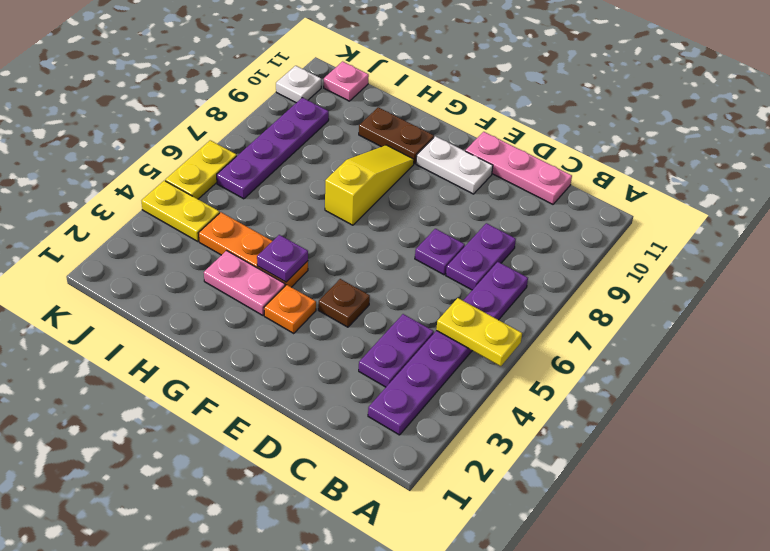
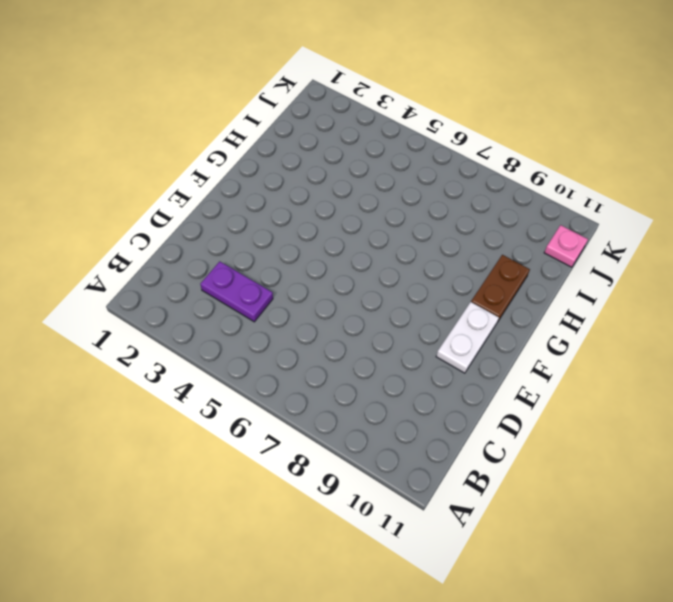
none -> purple 1x6 plate [368,262,528,435]
none -> purple 1x2 plate [446,223,516,290]
none -> pink 1x3 plate [465,132,572,204]

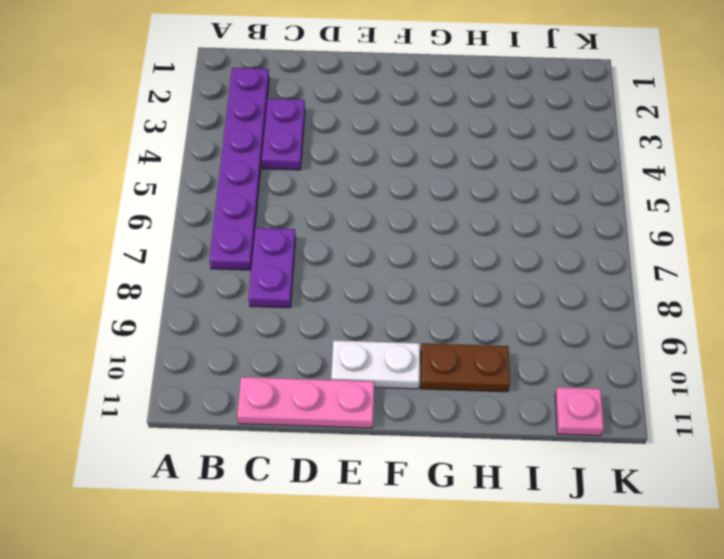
none -> purple 1x1 plate [415,229,465,275]
none -> brown 1x1 plate [318,279,370,327]
none -> orange 1x1 plate [264,285,316,333]

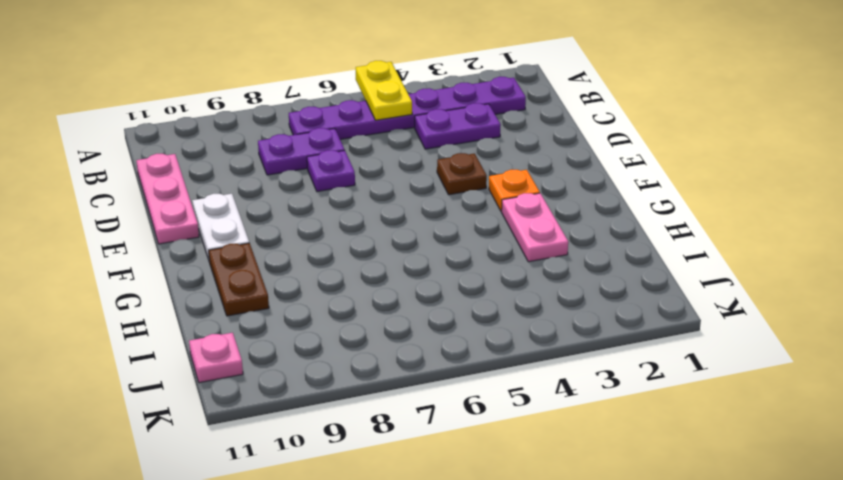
none -> orange 1x3 plate [198,212,308,287]
none -> yellow 1x3 slope [325,145,414,225]
none -> yellow 1x2 plate [142,181,220,241]

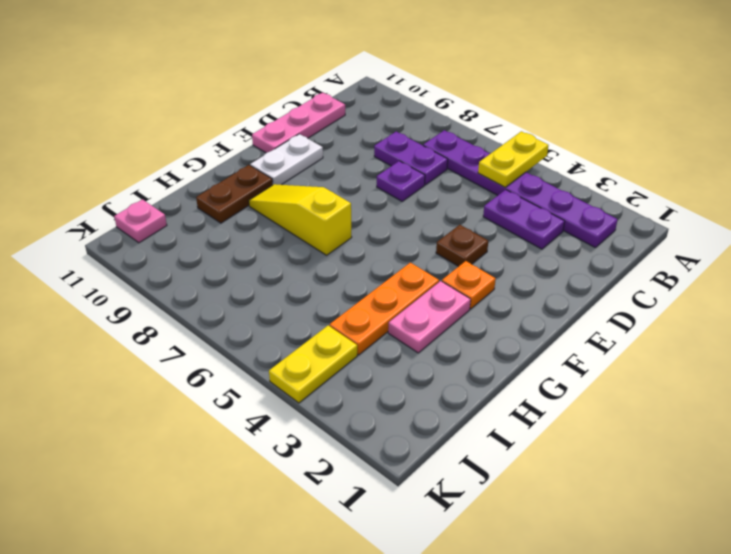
none -> purple 1x4 plate [217,98,329,199]
none -> yellow 1x2 plate [165,140,237,199]
none -> white 1x1 plate [276,66,321,103]

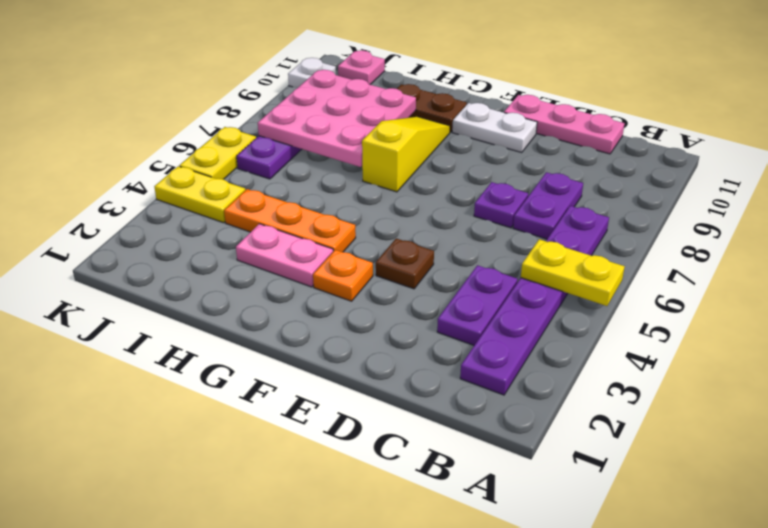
pink 3x3 plate [258,70,416,167] -> none
none -> purple 1x1 plate [257,235,308,282]

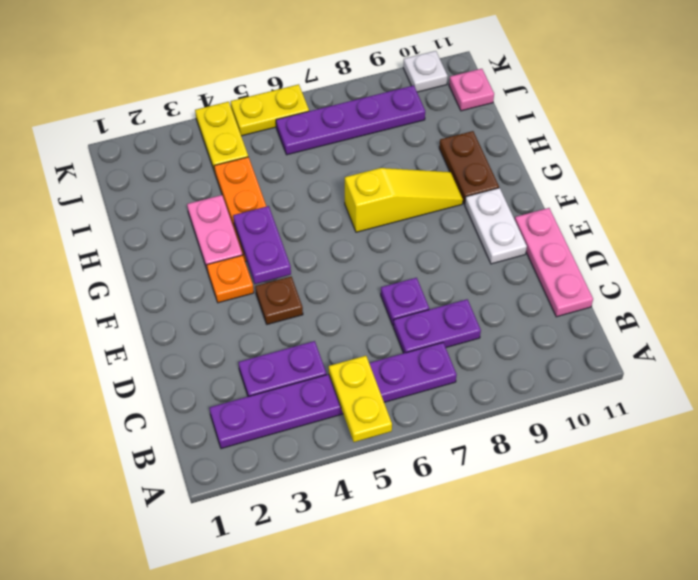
purple 1x2 plate [233,206,291,284] -> purple 1x1 plate [257,235,308,282]

